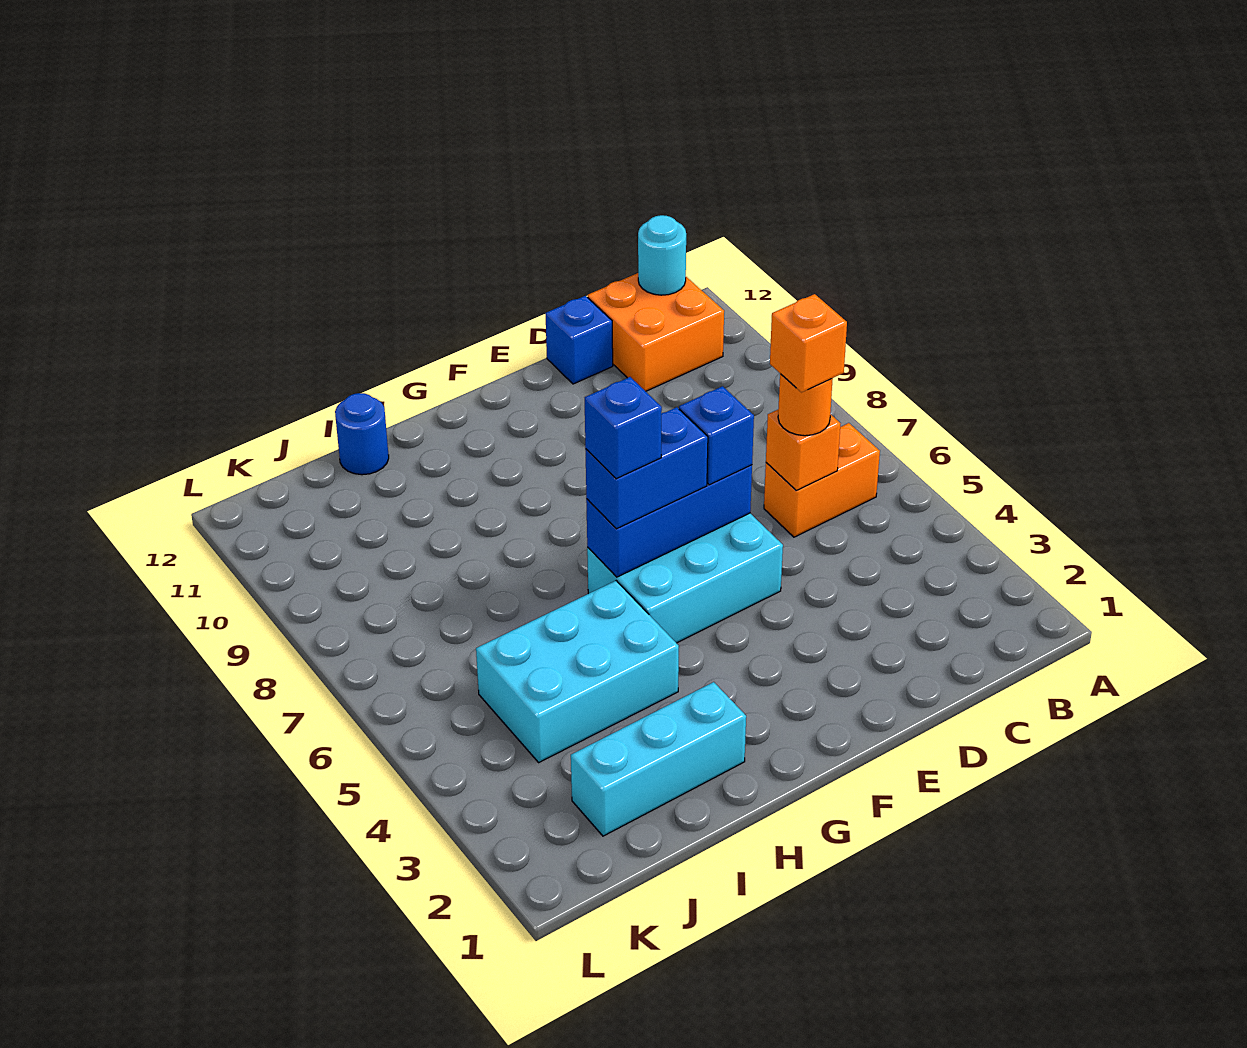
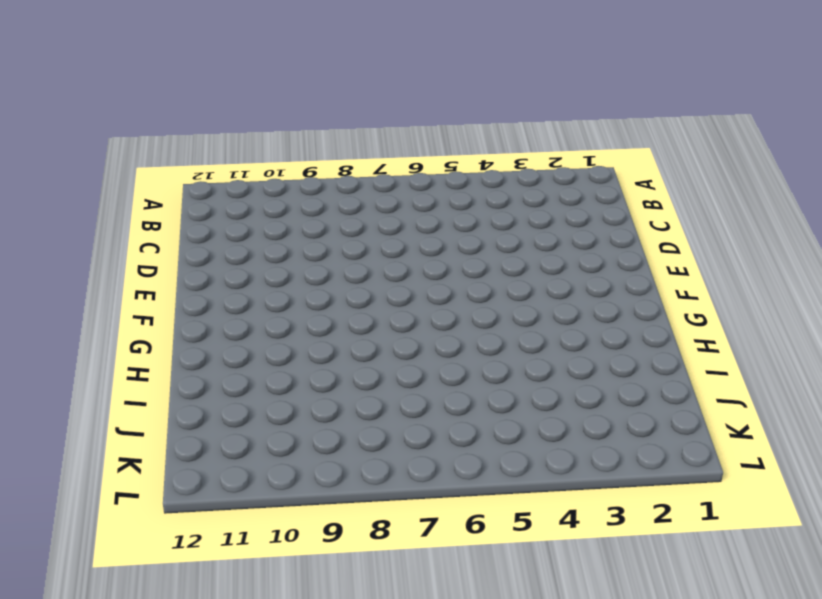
none -> orange 1x2 brick [764,423,880,537]
none -> orange 2x2 brick [588,273,724,391]
none -> blue 1x1 brick [545,296,613,384]

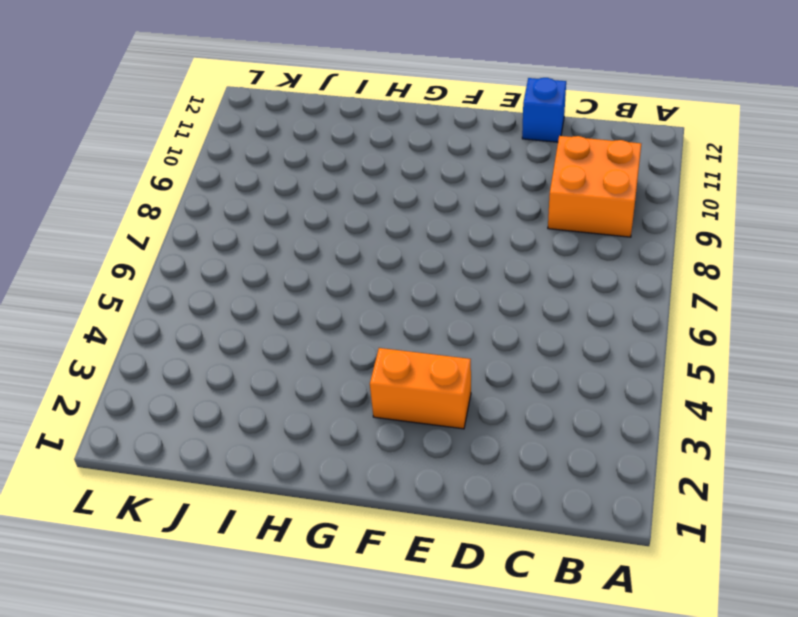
orange 2x2 brick [548,136,641,237] -> orange 2x2 brick moved to [588,273,724,391]
orange 1x2 brick [370,348,471,429] -> orange 1x2 brick moved to [764,423,880,537]
none -> cyan 2x3 brick [587,513,783,643]
none -> cyan 1x3 brick [571,682,746,836]
none -> cyan 2x3 brick [476,581,679,762]

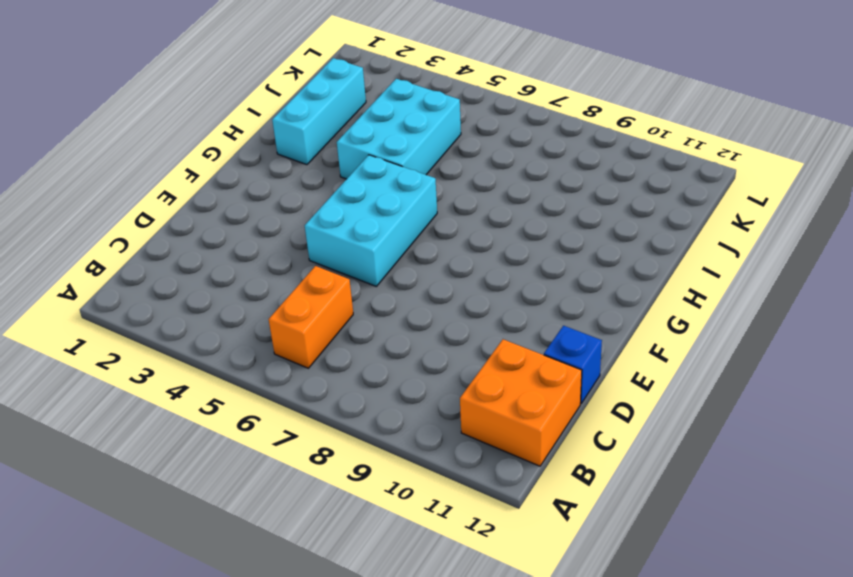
none -> blue 1x1 round brick [335,393,389,475]
none -> cyan 1x1 round brick [638,215,686,295]
none -> orange 1x1 brick [766,410,840,490]

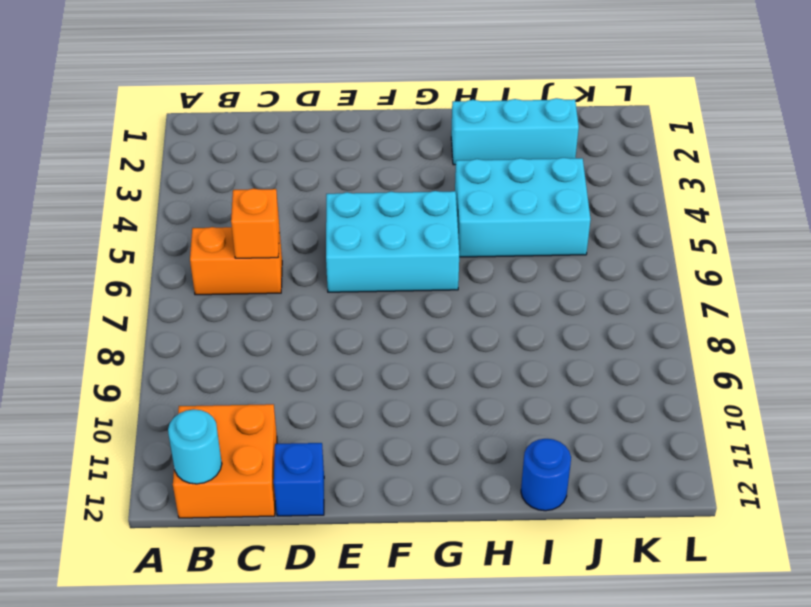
none -> blue 1x3 brick [586,465,752,577]
none -> orange 1x1 round brick [778,374,833,436]
none -> blue 1x1 brick [679,386,754,485]

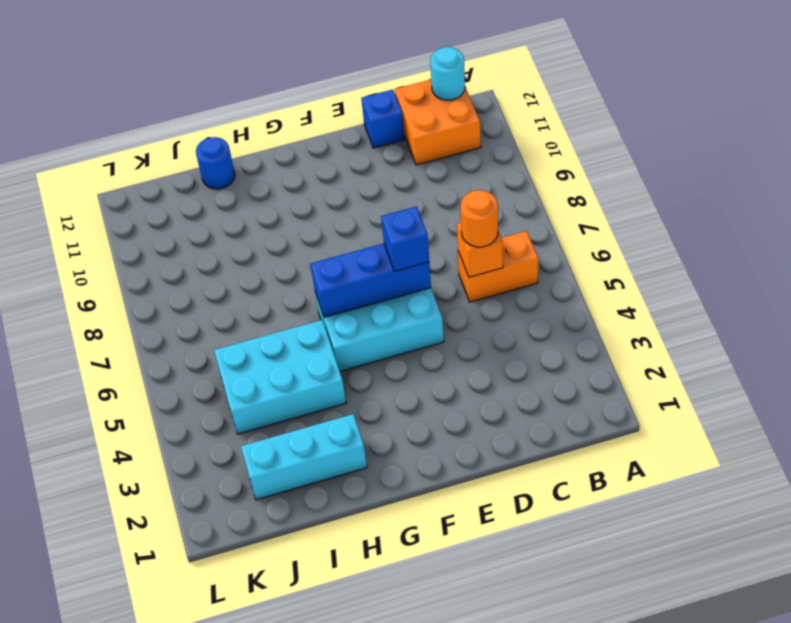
none -> blue 1x2 brick [585,407,708,529]
none -> orange 1x1 brick [770,294,847,392]
none -> blue 1x1 brick [585,377,662,479]

